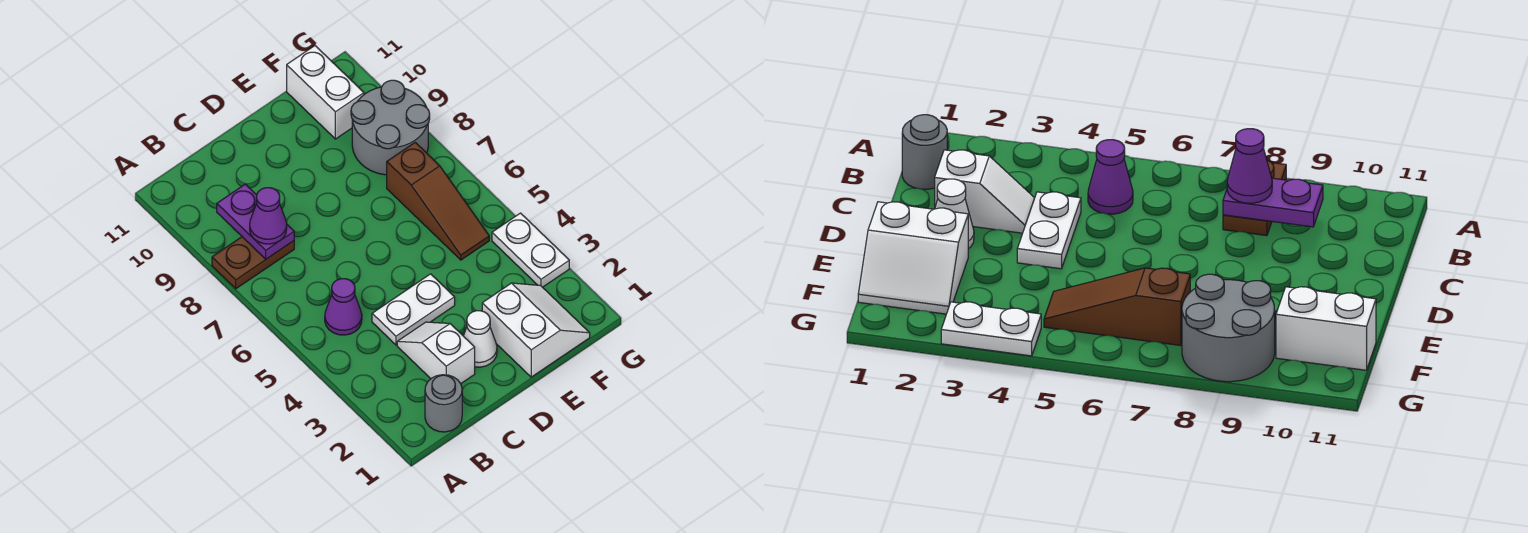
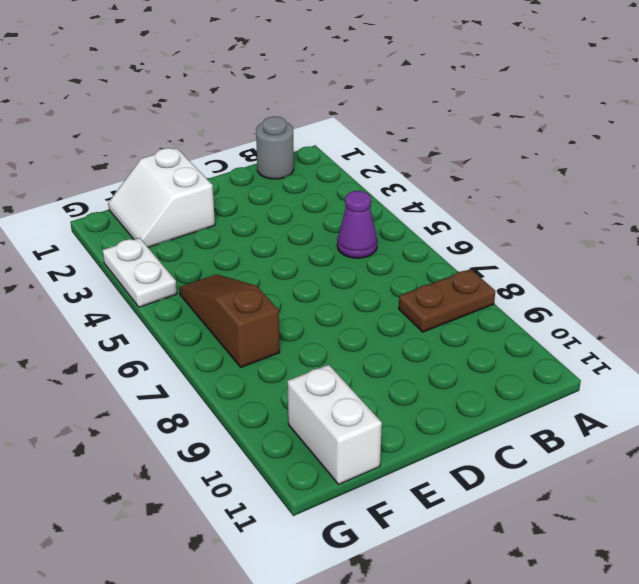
none -> white 1x2 slope [397,322,475,384]
none -> white 1x2 plate [372,274,455,345]
none -> white 1x1 cone [464,311,497,367]

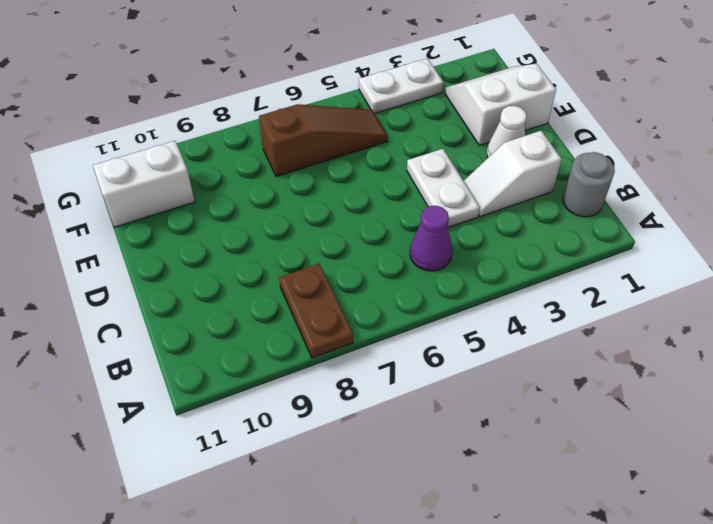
none -> grey 2x2 round brick [351,80,430,175]
none -> purple 1x2 plate [217,184,294,259]
none -> purple 1x1 cone [250,188,287,244]

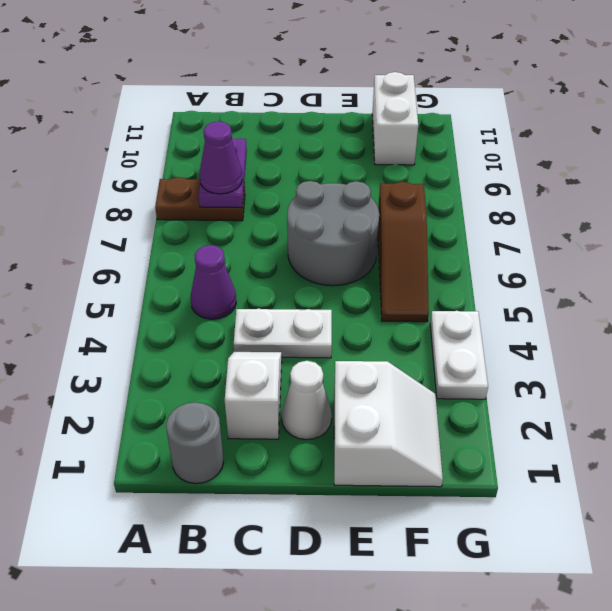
grey 2x2 round brick [287,181,379,286] -> grey 2x2 round brick moved to [351,80,430,175]

